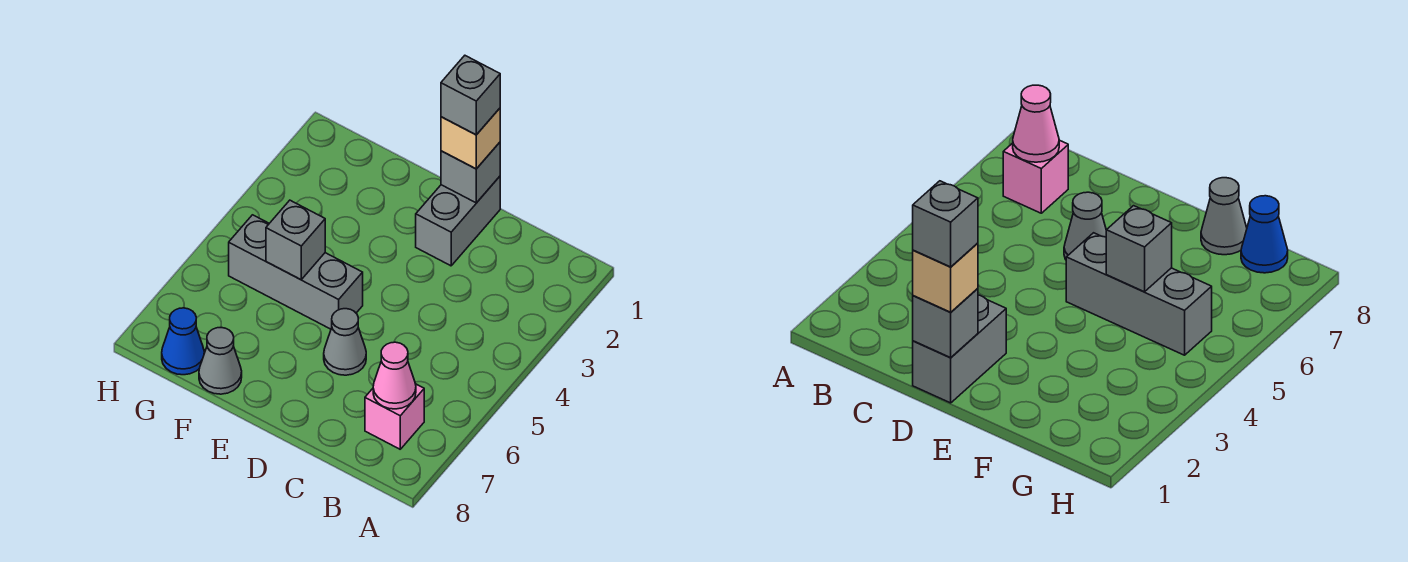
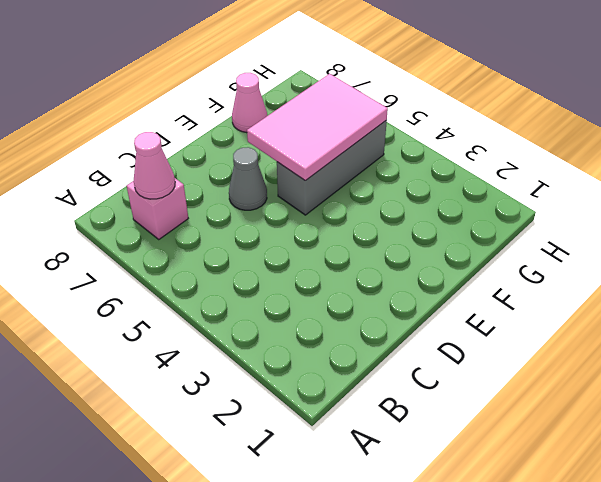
pink 2x3 tile [247,74,388,181] -> grey 1x1 brick [266,200,325,280]
pink 1x1 cone [232,73,267,133] -> grey 1x1 cone [199,328,242,394]
none -> grey 1x2 brick [416,176,500,266]
none -> blue 1x1 cone [162,308,204,375]

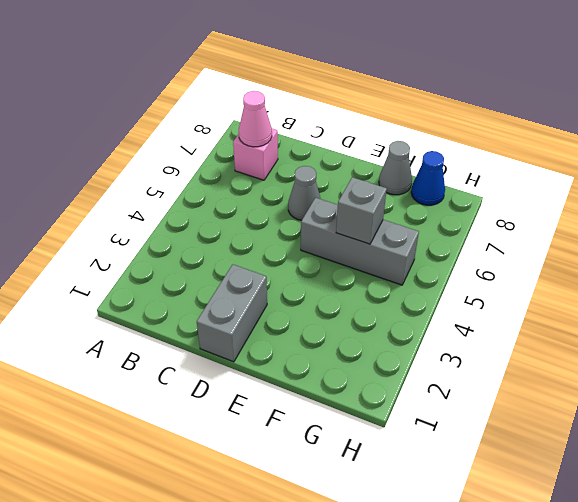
none -> grey 1x1 brick [441,142,500,203]
none -> tan 1x1 brick [441,108,500,169]

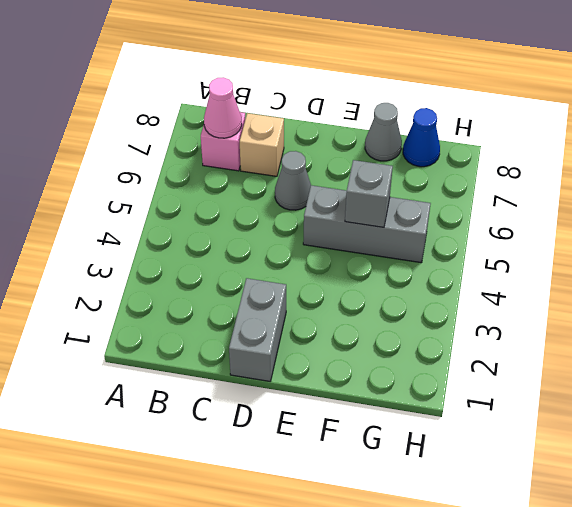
tan 1x1 brick [240,113,284,176] -> tan 1x1 brick moved to [441,108,500,169]
none -> grey 1x1 brick [441,142,500,203]
none -> grey 1x1 brick [441,56,500,135]

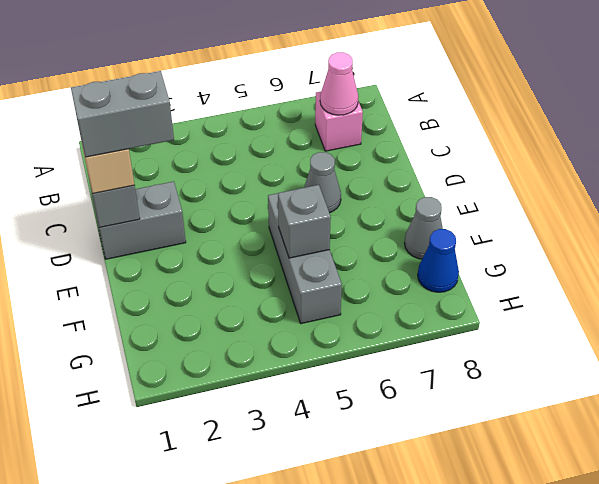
grey 1x2 brick [71,71,174,157] -> grey 1x1 brick [441,56,500,135]

